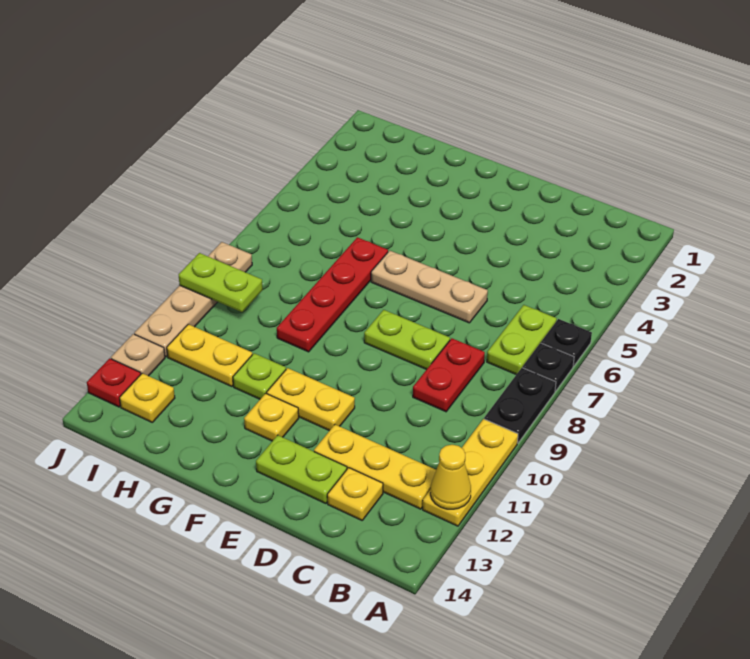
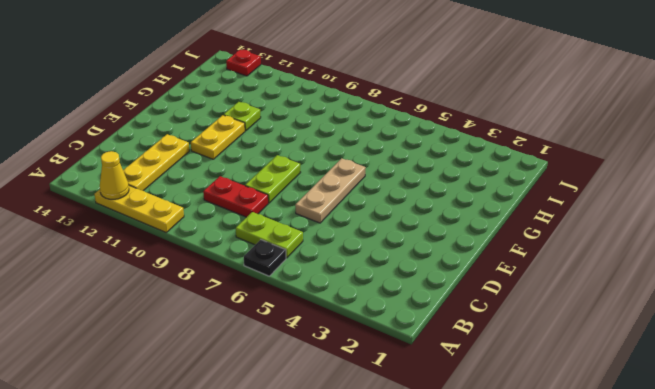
none -> black 1x1 plate [523,343,574,391]
none -> black 1x2 plate [484,368,556,443]
none -> yellow 1x1 plate [327,468,383,520]

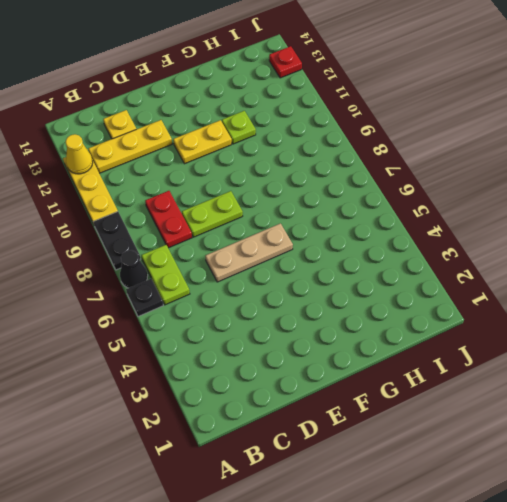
black 1x1 cone [120,250,148,288] -> black 1x1 plate [523,343,574,391]
none -> lime 1x2 plate [256,435,347,504]
none -> yellow 1x1 plate [244,393,299,441]
none -> red 1x4 plate [277,237,388,352]

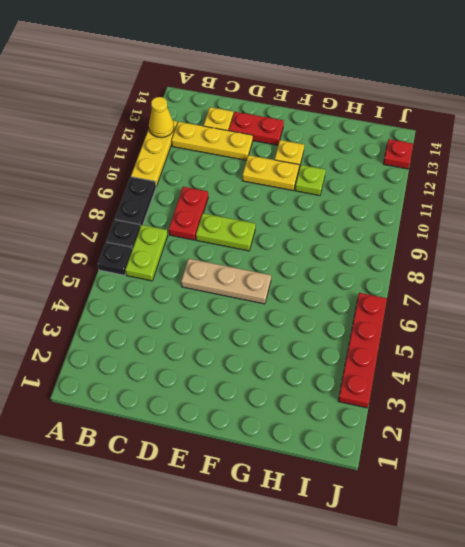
red 1x2 plate [229,112,284,145] -> lime 1x2 plate [256,435,347,504]
red 1x4 plate [338,293,387,408] -> red 1x4 plate moved to [277,237,388,352]
none -> yellow 1x2 plate [167,324,252,387]
none -> yellow 1x1 plate [120,373,175,422]
none -> tan 1x4 plate [134,242,252,357]

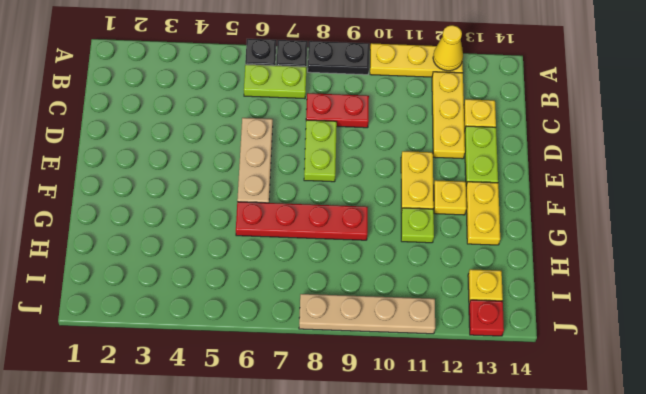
yellow 1x2 plate [466,182,500,245] -> yellow 1x2 plate moved to [167,324,252,387]
none -> tan 1x1 plate [111,334,165,376]
none -> lime 1x2 plate [179,253,263,312]

